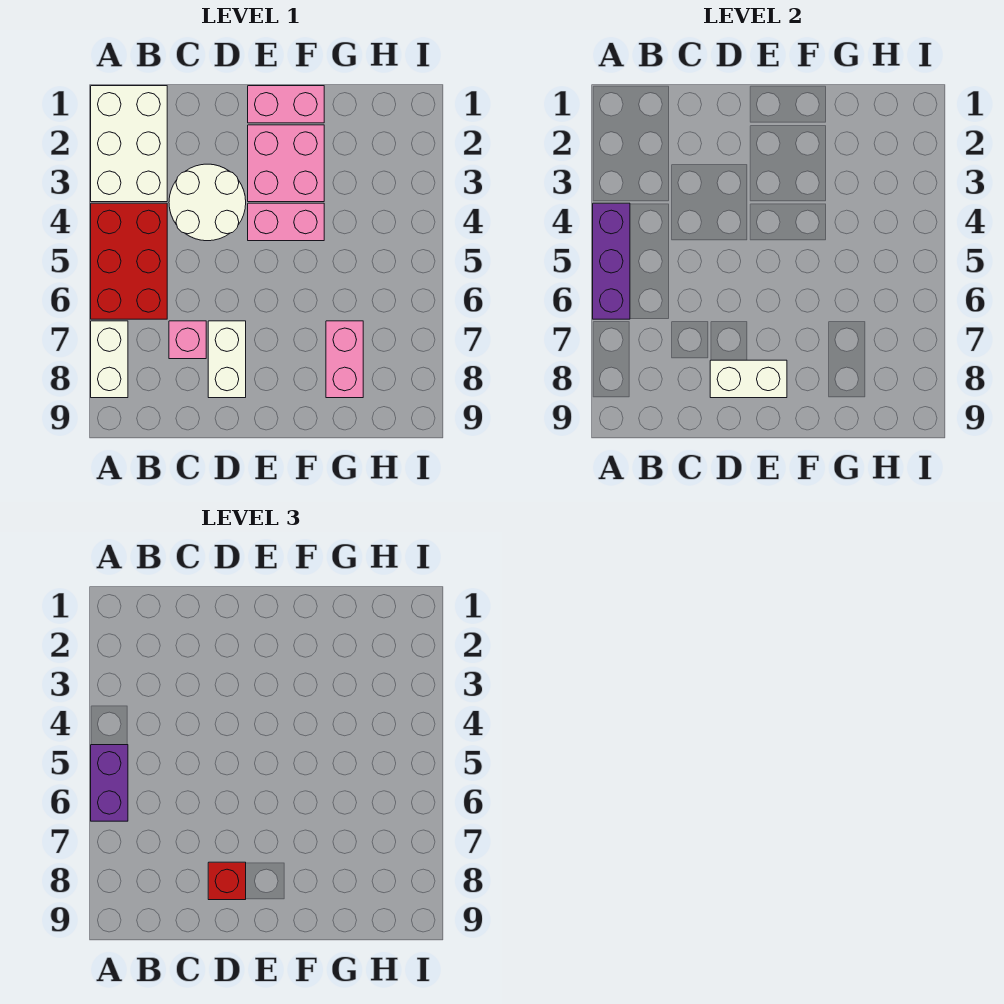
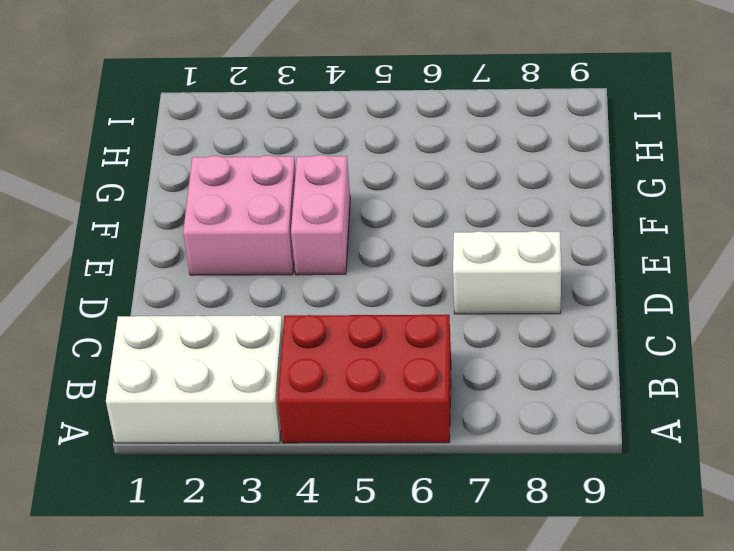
none -> white 1x2 brick [91,321,128,398]
none -> white 2x2 round brick [169,164,246,241]
none -> pink 1x1 brick [169,321,206,359]

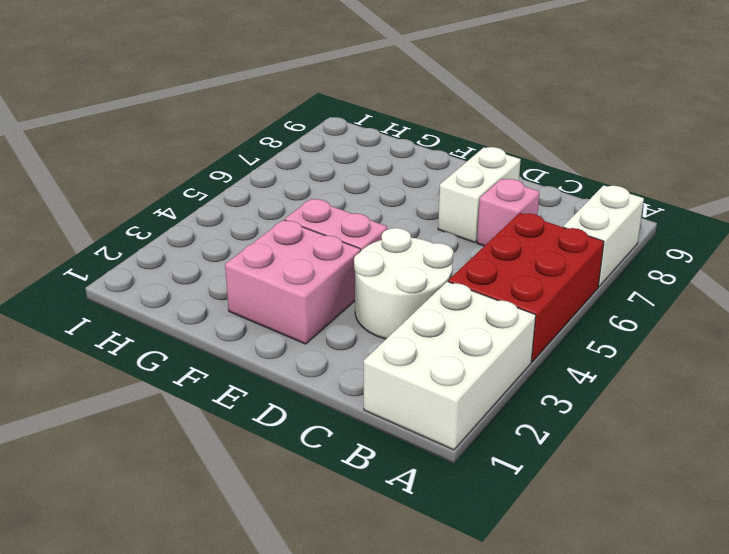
none -> pink 1x2 brick [248,86,324,123]
none -> pink 1x2 brick [326,321,363,398]
none -> purple 1x3 brick [593,203,630,319]

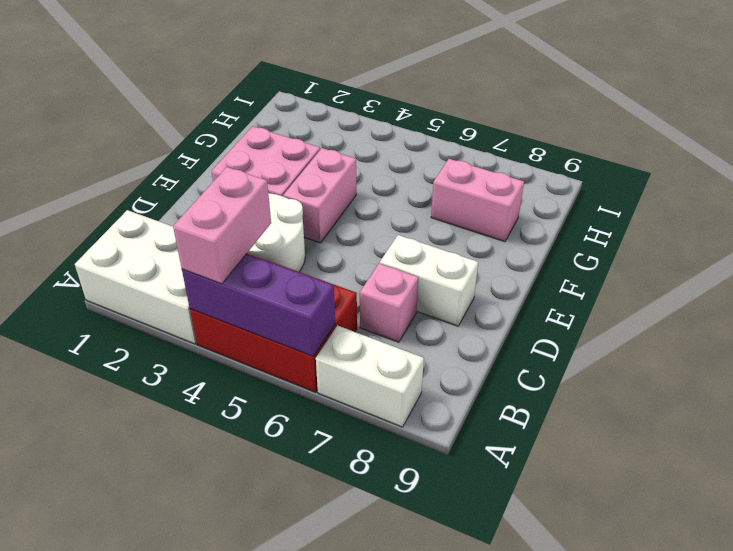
pink 1x2 brick [173,167,271,284] -> pink 1x2 brick moved to [248,86,324,123]
none -> white 1x2 brick [710,360,787,398]
none -> purple 1x2 brick [91,745,128,821]
none -> red 1x1 brick [208,862,246,900]

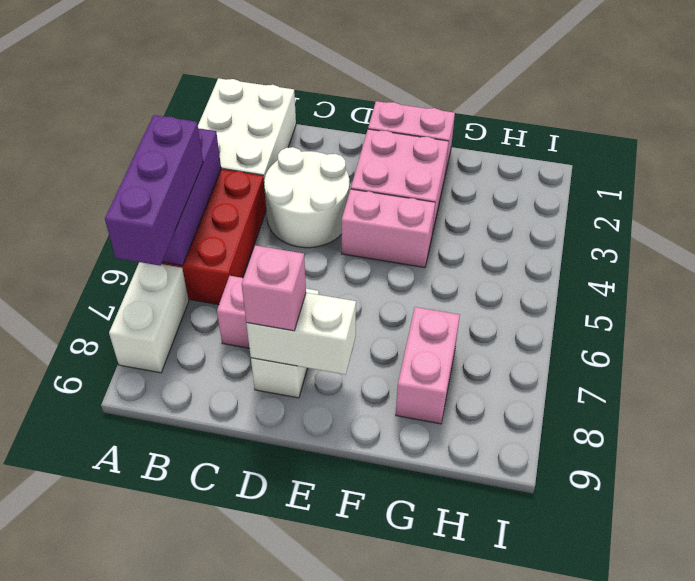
purple 1x3 brick [105,115,203,266] -> purple 1x2 brick [91,745,128,821]
pink 1x1 brick [242,245,306,331] -> red 1x1 brick [208,862,246,900]

